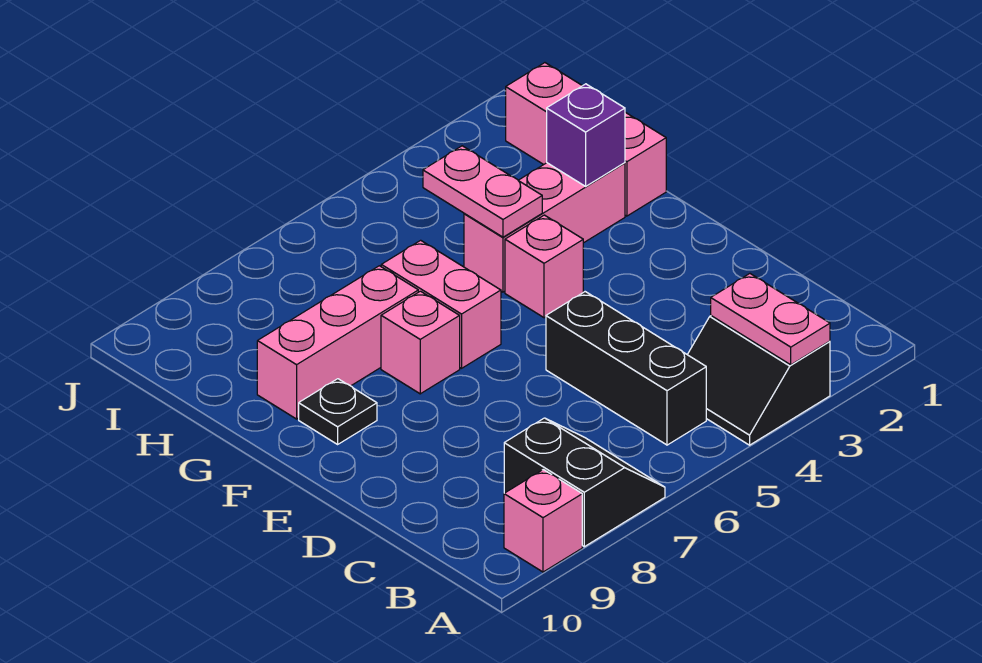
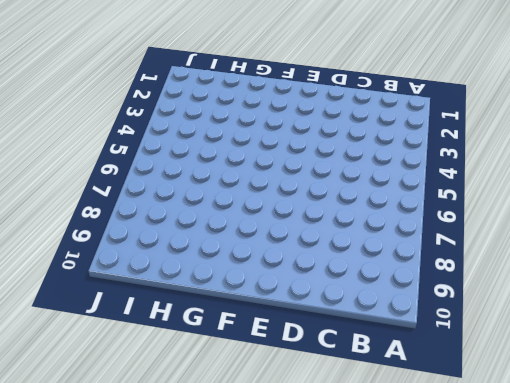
none -> black 2x2 slope [687,316,830,445]
none -> black 2x2 slope [504,418,665,547]
none -> pink 1x1 brick [504,470,582,572]

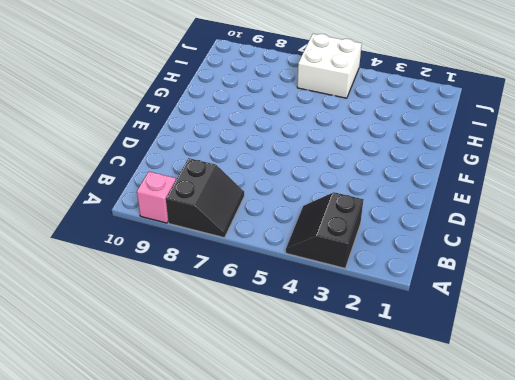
white 2x2 brick [297,34,362,98] -> none
none -> black 1x3 brick [546,292,706,445]
none -> pink 1x1 brick [505,215,583,318]
none -> pink 1x2 brick [381,240,501,368]

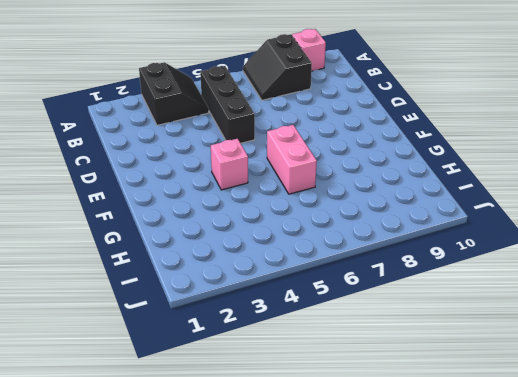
none -> pink 1x1 brick [381,291,460,394]
none -> black 1x1 plate [299,379,377,444]
none -> pink 1x3 brick [506,63,666,216]

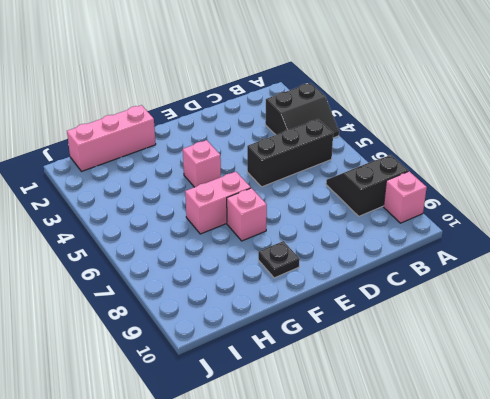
none -> pink 1x3 brick [464,163,625,292]
none -> pink 1x3 brick [257,266,418,419]
none -> pink 1x2 plate [711,274,830,365]

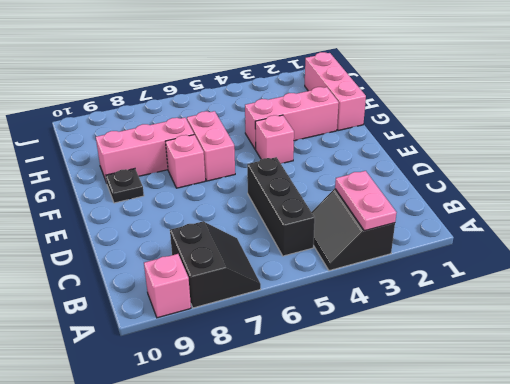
none -> purple 1x1 brick [547,84,625,186]
none -> pink 1x2 plate [423,146,542,237]

